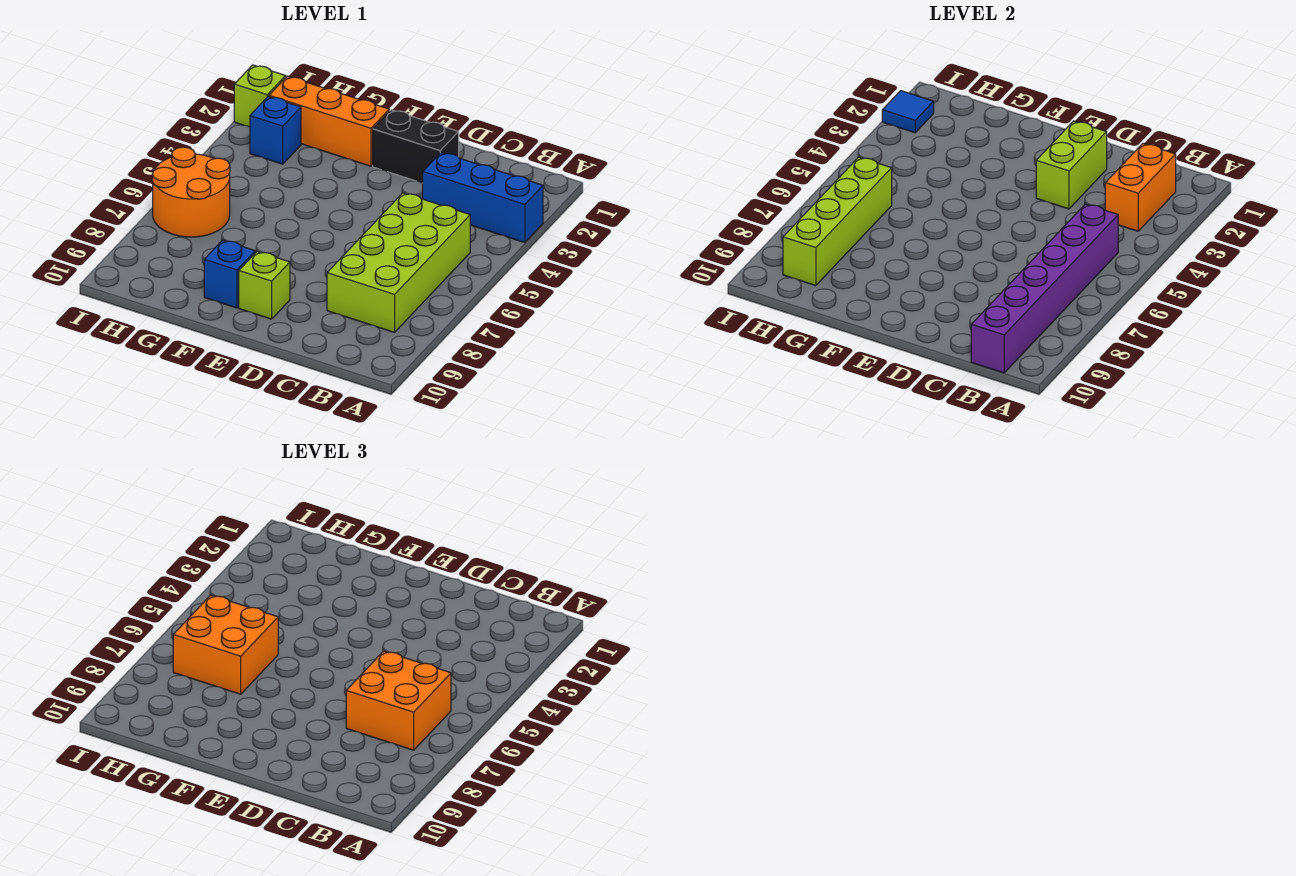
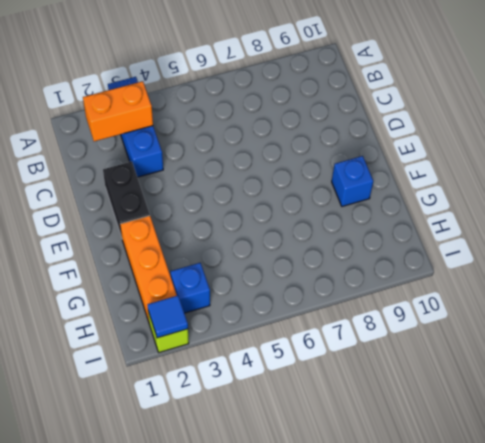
none -> lime 2x4 brick [327,193,470,332]
none -> lime 1x1 brick [239,251,290,319]
none -> orange 2x2 round brick [152,147,230,237]

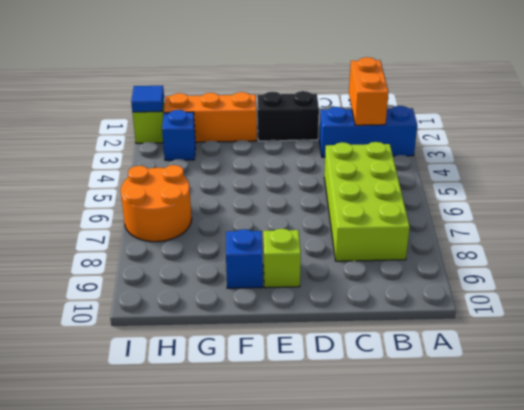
none -> purple 1x6 brick [971,204,1118,373]
none -> lime 1x2 brick [1036,121,1107,209]
none -> lime 1x4 brick [783,157,892,286]

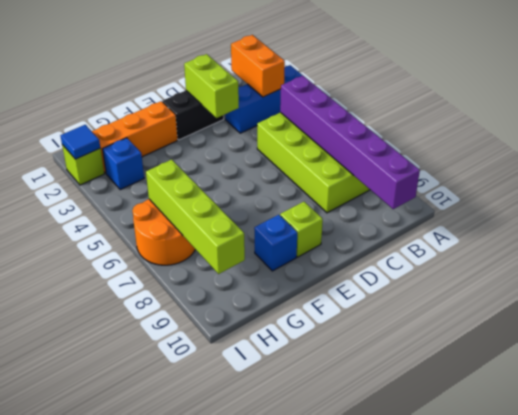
none -> orange 2x2 brick [346,651,451,750]
none -> orange 2x2 brick [173,595,278,694]

